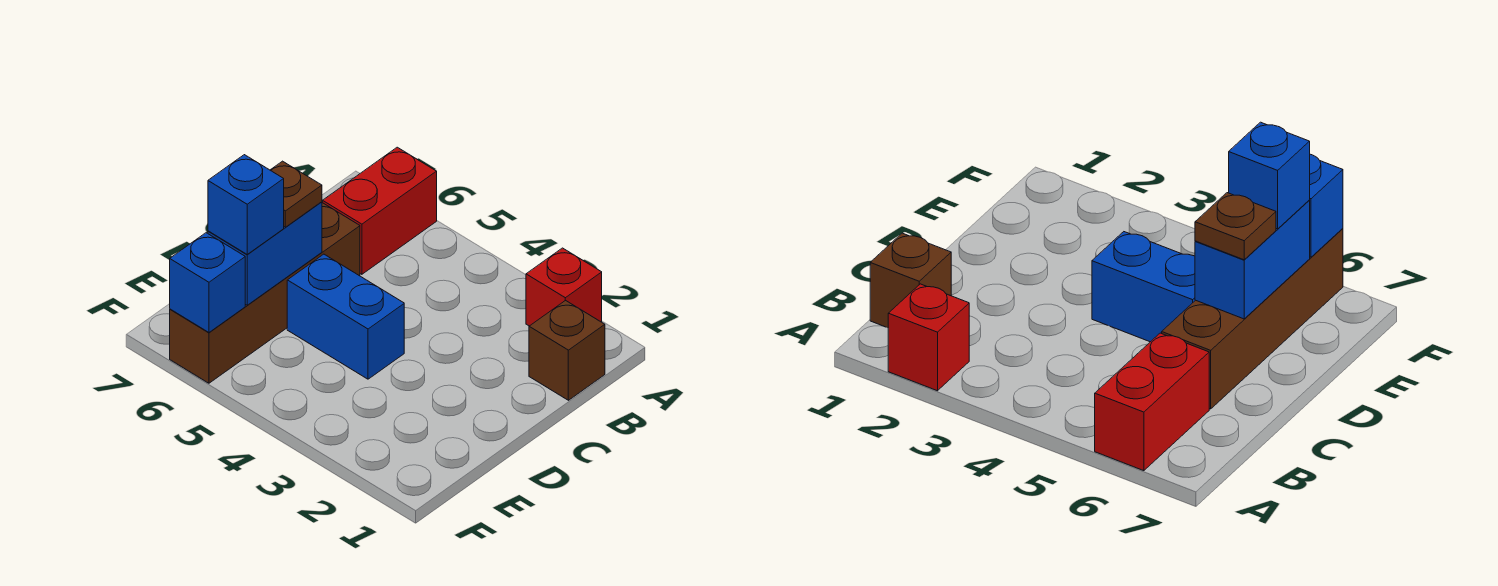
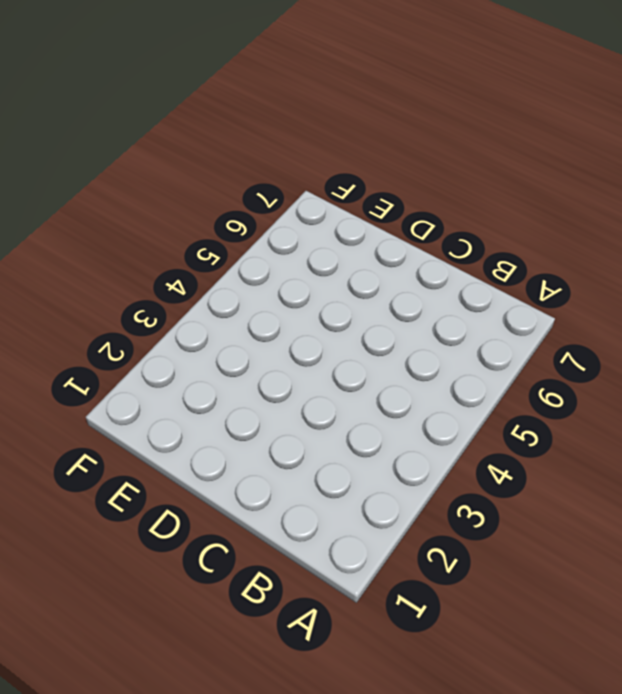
none -> red 1x1 brick [526,248,602,326]
none -> red 1x2 brick [323,147,437,274]

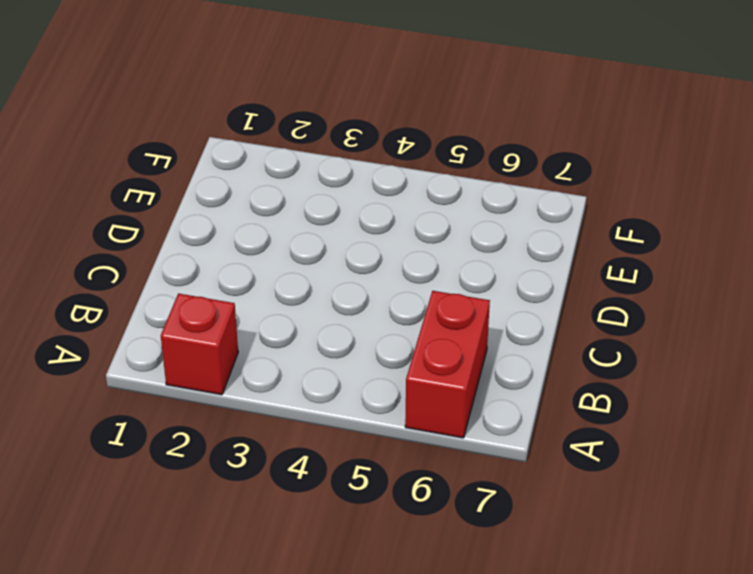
none -> brown 1x1 brick [529,300,605,400]
none -> brown 1x4 brick [170,203,360,383]

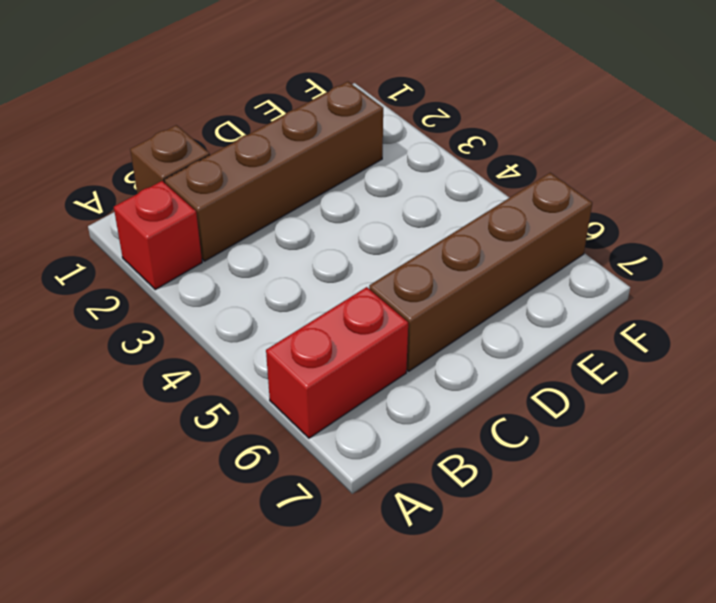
brown 1x4 brick [165,82,383,261] -> none
none -> blue 1x2 brick [287,254,404,379]
none -> blue 1x2 brick [208,202,322,305]

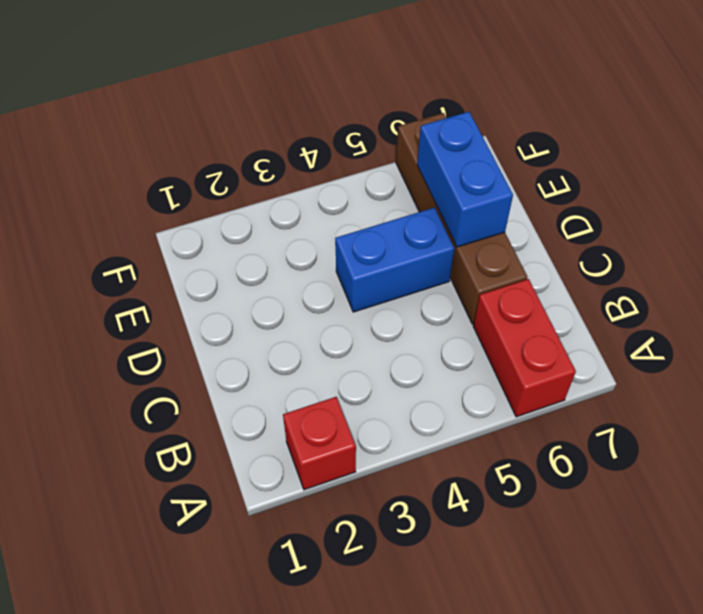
none -> brown 1x1 brick [529,300,605,400]
none -> blue 1x1 brick [170,233,245,332]

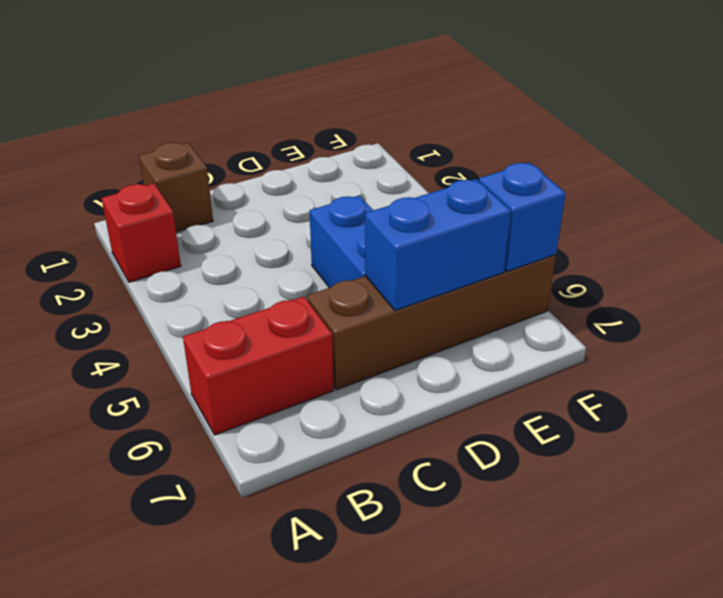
none -> brown 1x1 plate [271,161,322,227]
none -> blue 1x1 brick [208,155,284,255]

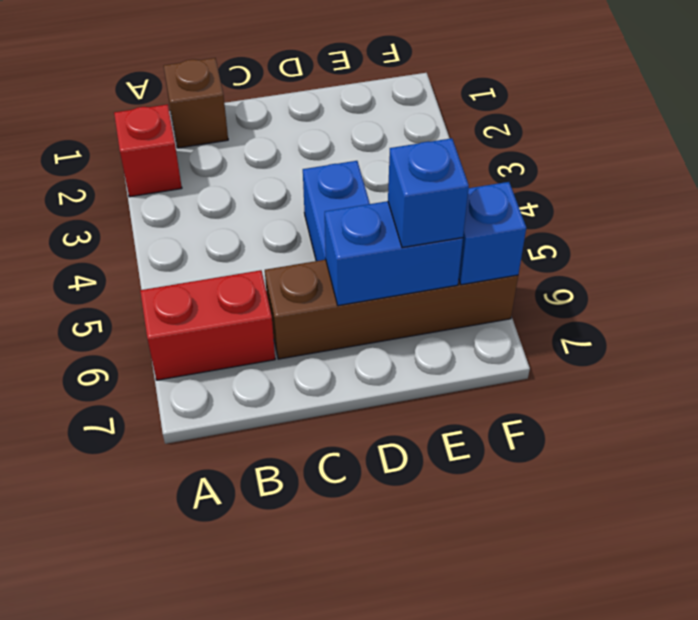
none -> brown 1x1 plate [271,161,322,227]

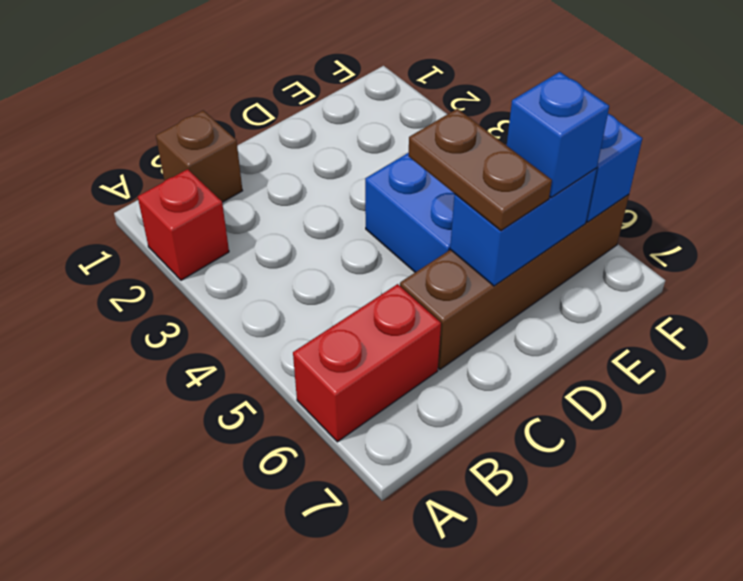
brown 1x2 plate [408,109,552,231] -> brown 1x1 plate [271,161,322,227]

